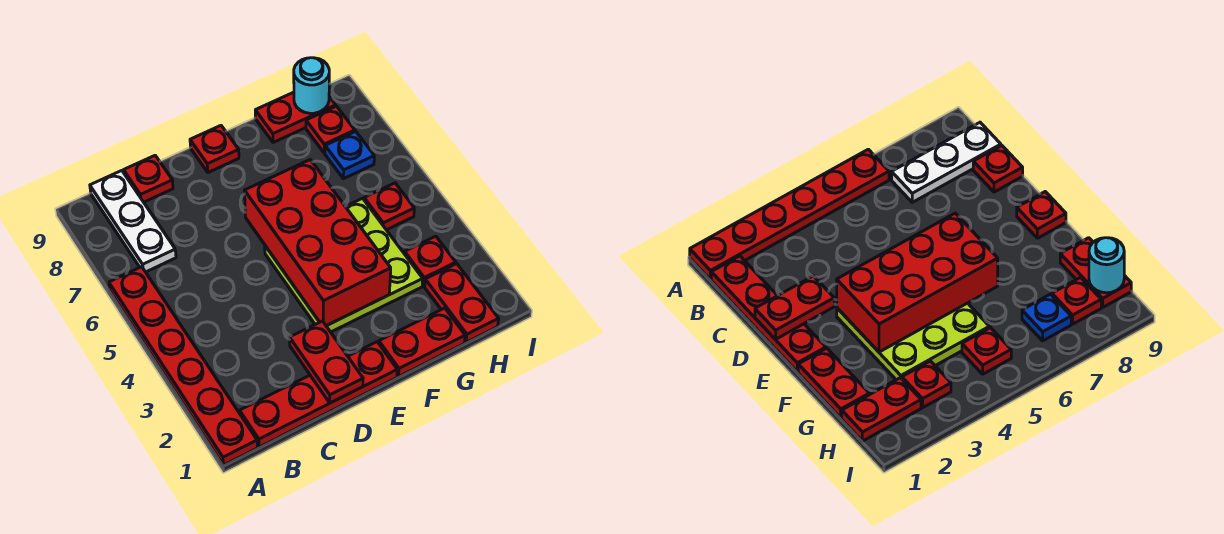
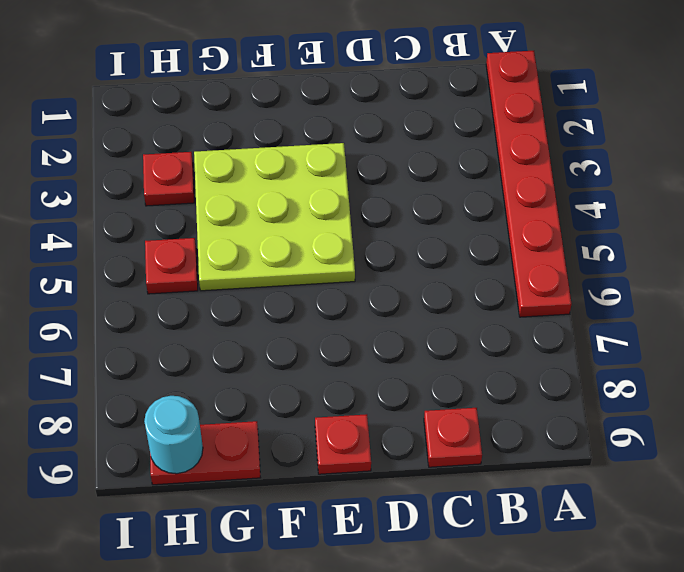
none -> red 1x4 plate [240,342,397,447]
none -> white 1x3 plate [90,171,176,272]
none -> red 1x2 plate [379,308,465,377]

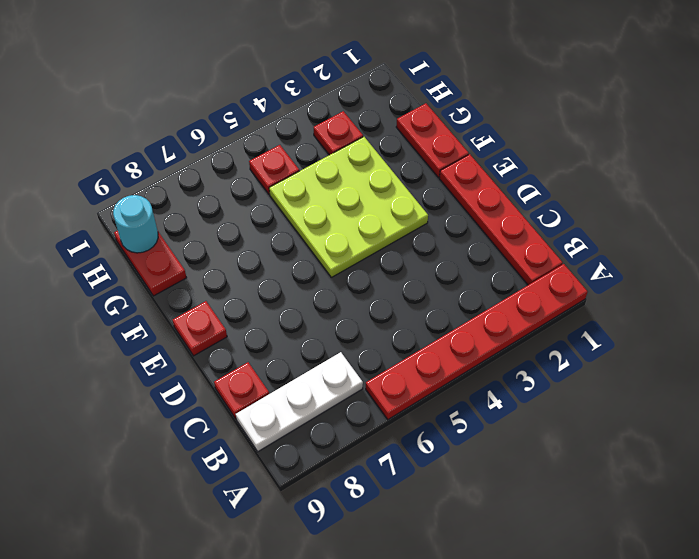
none -> red 1x2 plate [425,264,499,342]
none -> blue 1x1 plate [325,131,374,179]
none -> red 1x1 plate [306,106,355,153]

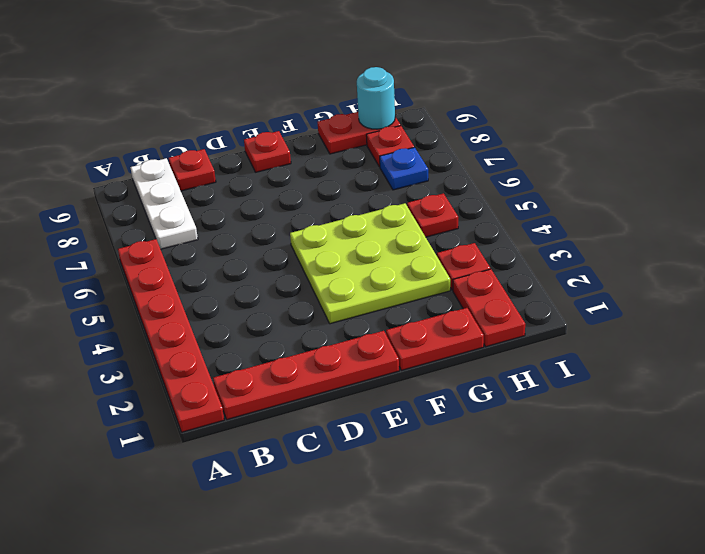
none -> red 1x2 plate [290,321,363,403]
none -> red 2x4 brick [245,160,391,326]

